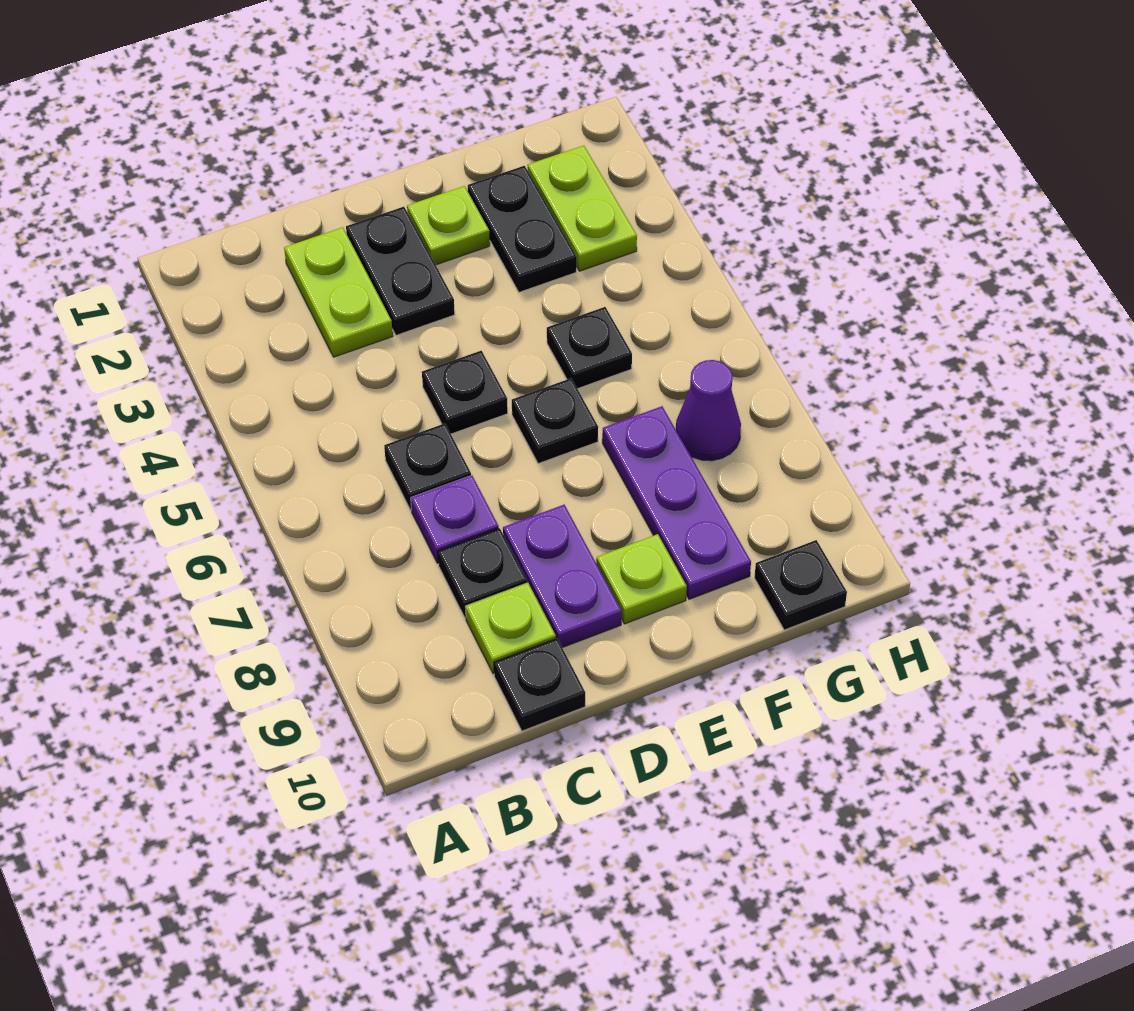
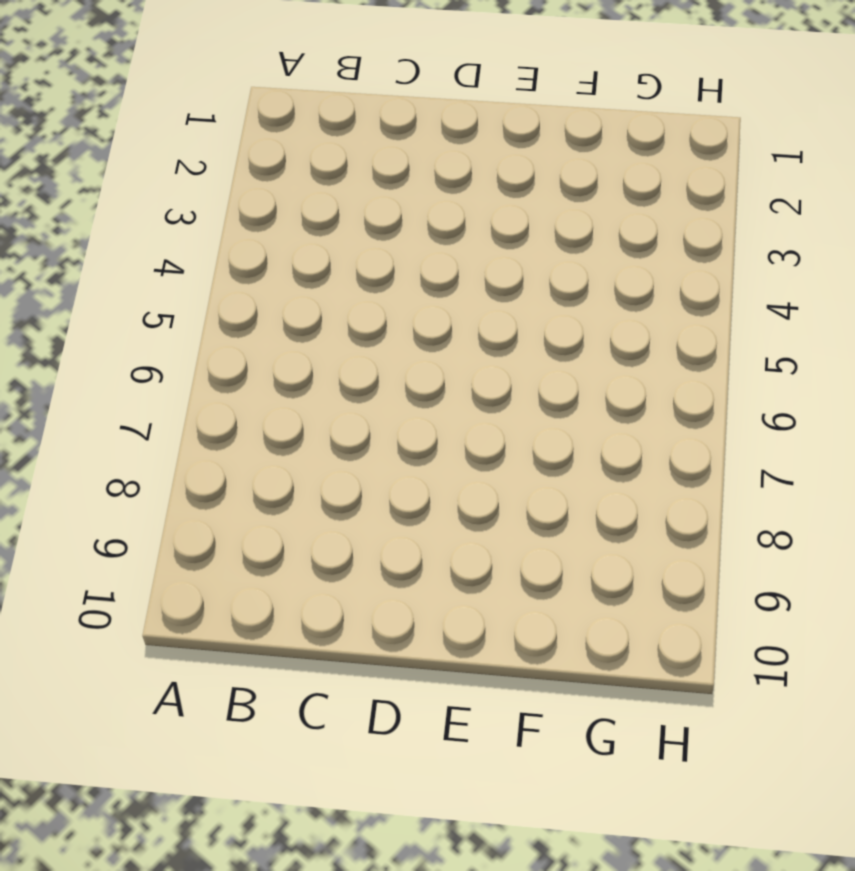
none -> lime 1x2 plate [284,227,393,357]
none -> black 1x1 plate [384,423,471,510]
none -> purple 1x1 plate [411,475,499,563]

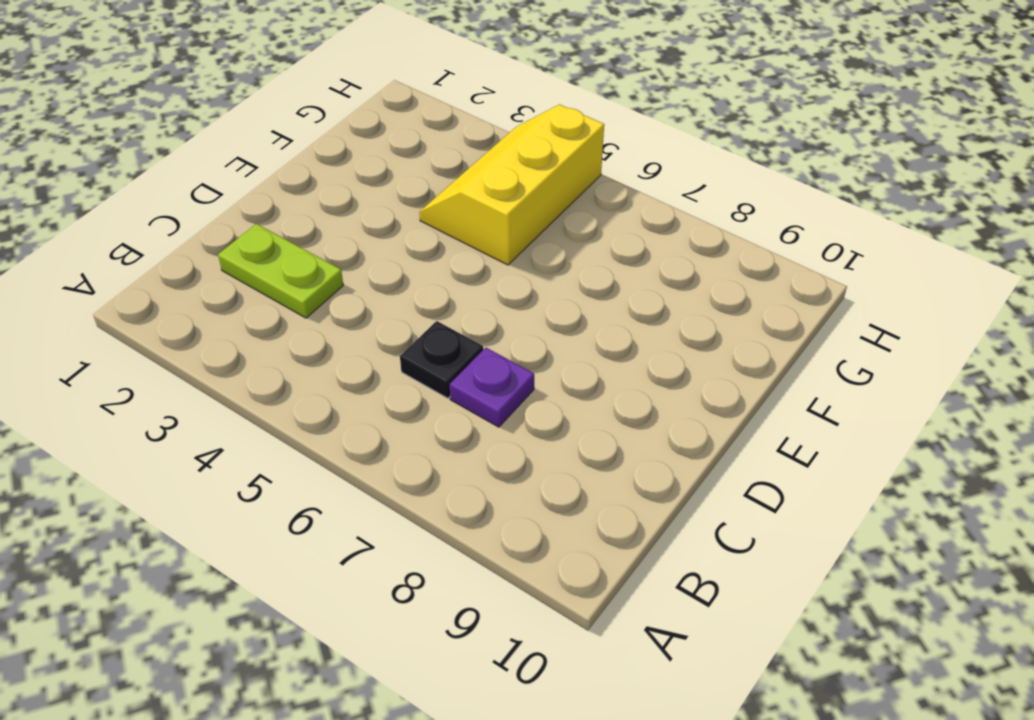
yellow 2x3 slope [419,104,604,265] -> black 1x1 plate [547,307,632,389]
none -> black 1x1 plate [438,528,527,618]
none -> lime 1x1 plate [465,583,556,674]
none -> black 1x1 plate [494,638,585,731]

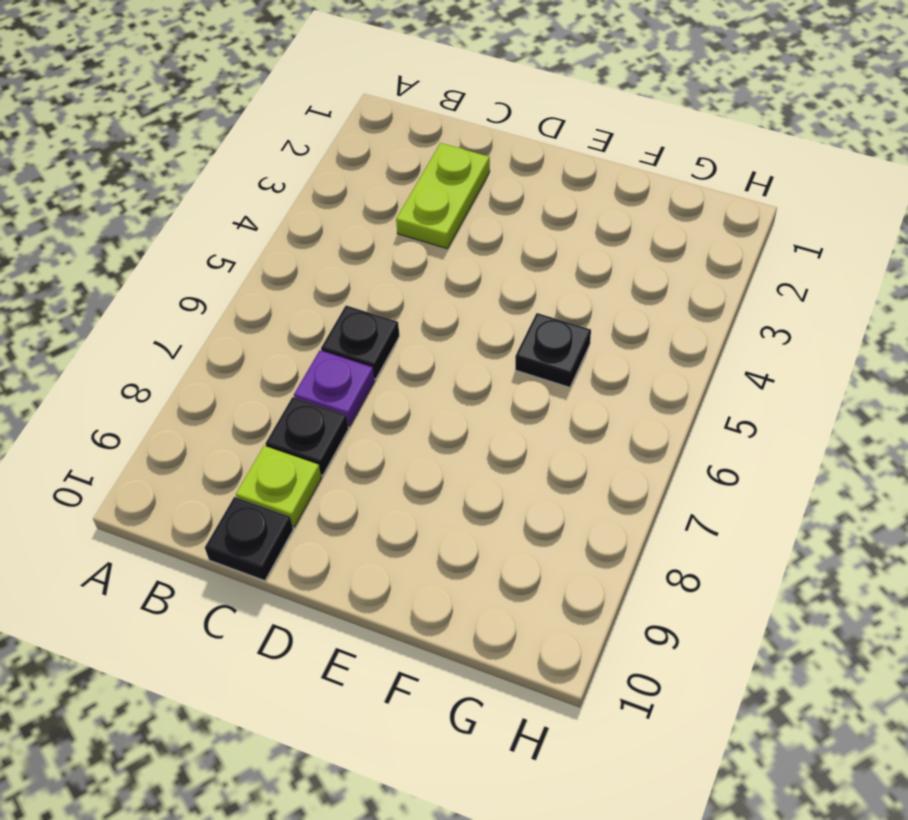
none -> black 1x2 plate [346,207,455,335]
none -> black 1x1 plate [422,351,508,434]
none -> purple 1x2 plate [503,505,622,648]

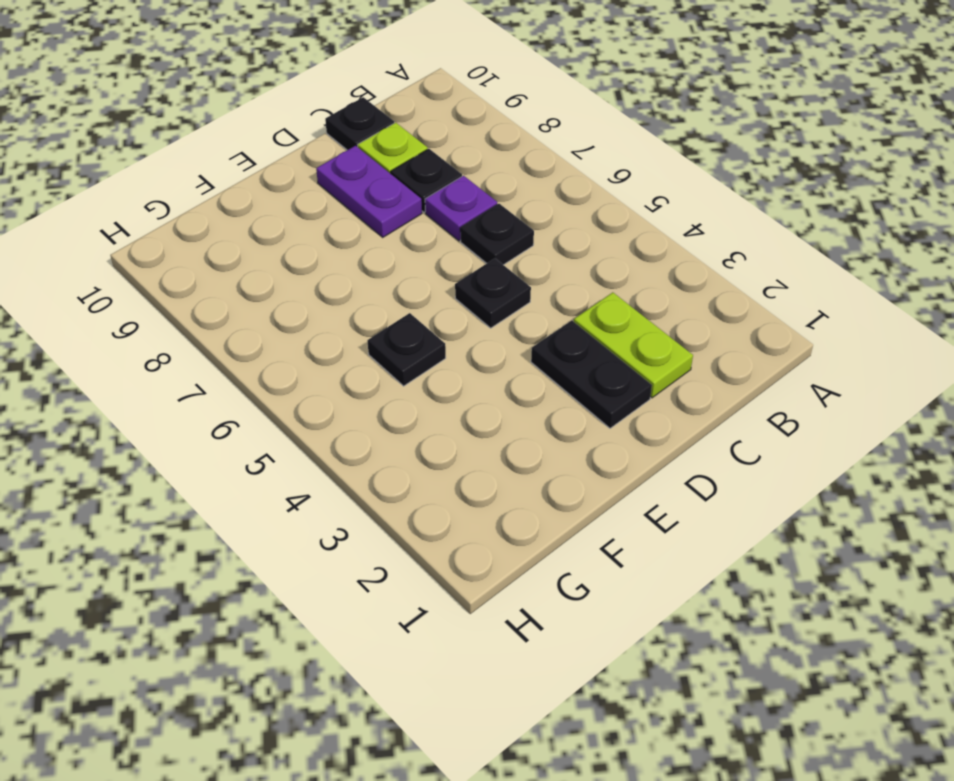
none -> lime 1x1 plate [407,186,490,265]
none -> black 1x1 plate [512,378,598,464]
none -> lime 1x1 plate [596,534,687,624]

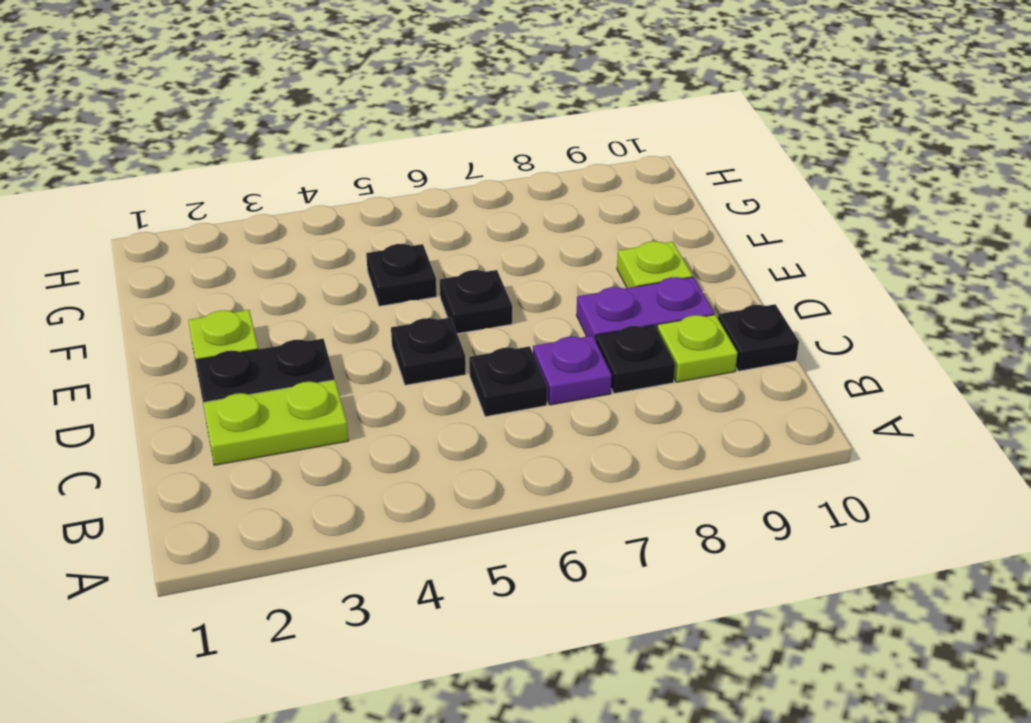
none -> black 1x2 plate [468,166,577,292]
none -> purple 1x3 plate [602,406,751,599]
none -> lime 1x2 plate [528,146,637,271]

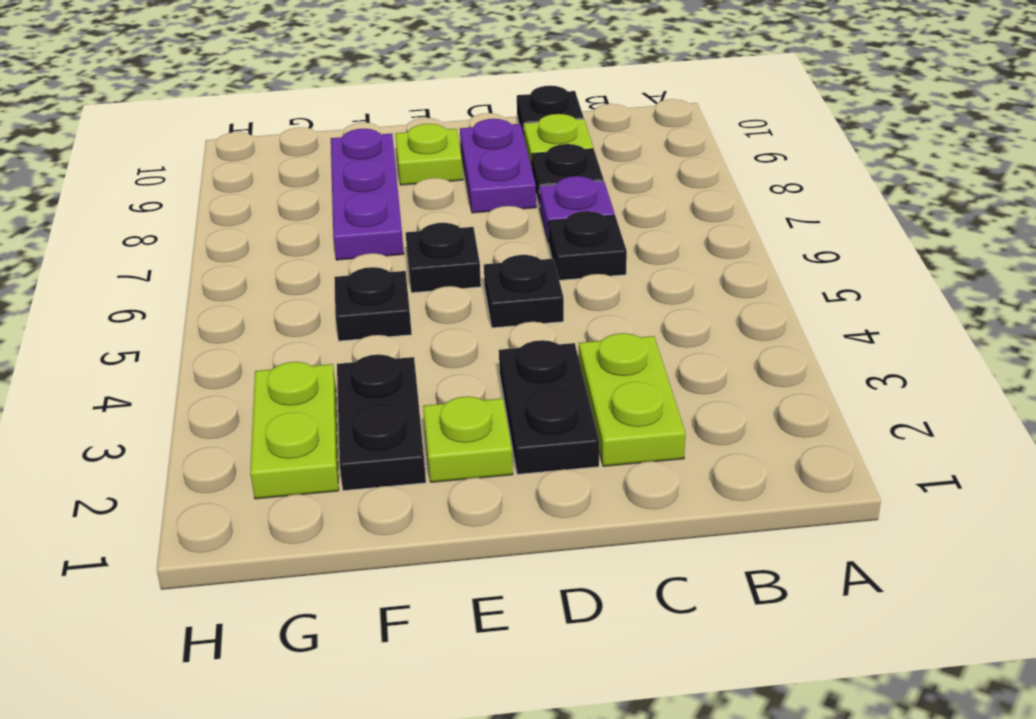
none -> purple 1x1 cone [676,360,741,461]
none -> black 1x1 plate [754,540,847,630]

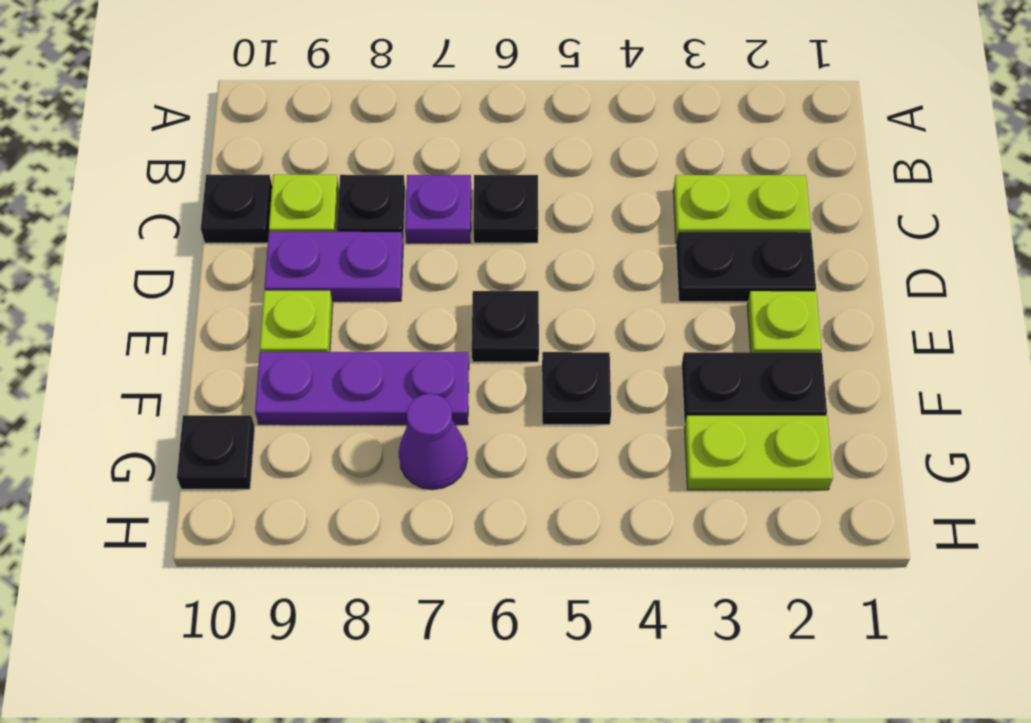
none -> black 1x1 plate [422,351,508,434]

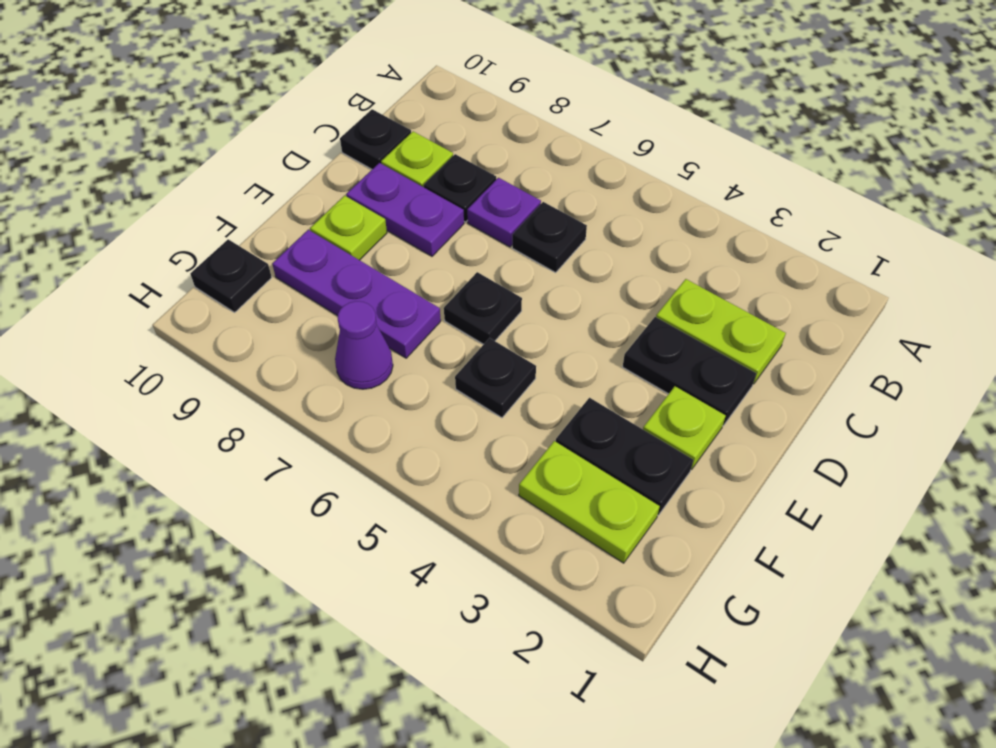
none -> black 1x1 plate [422,351,508,434]

